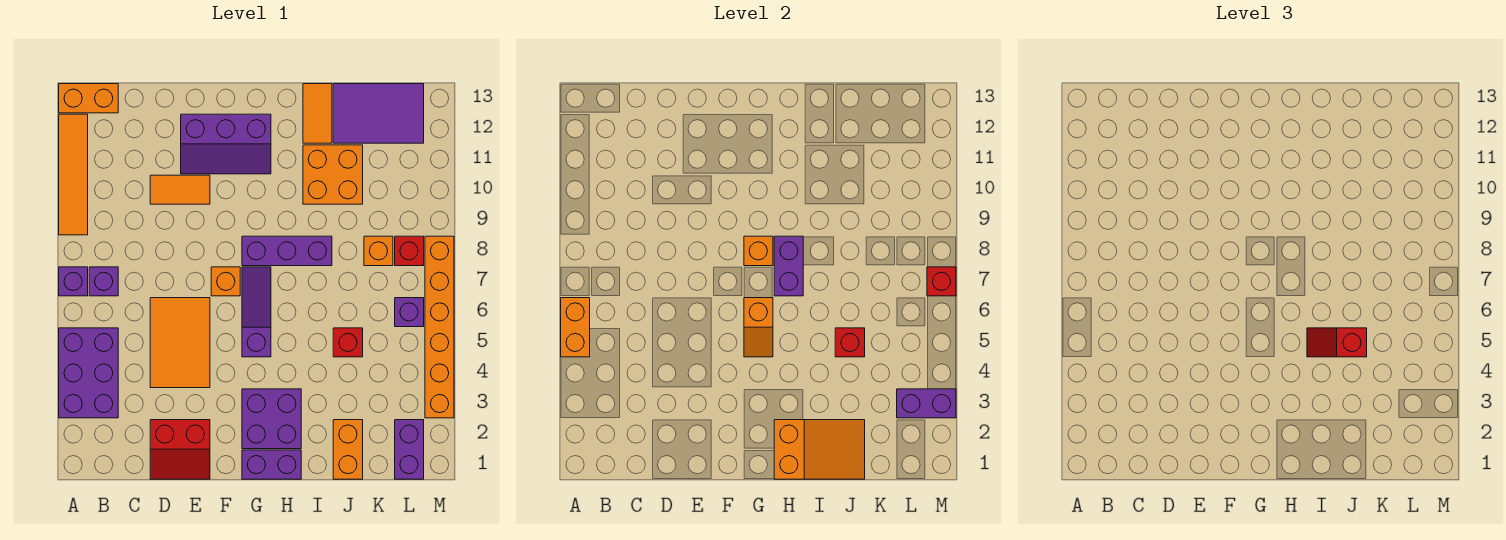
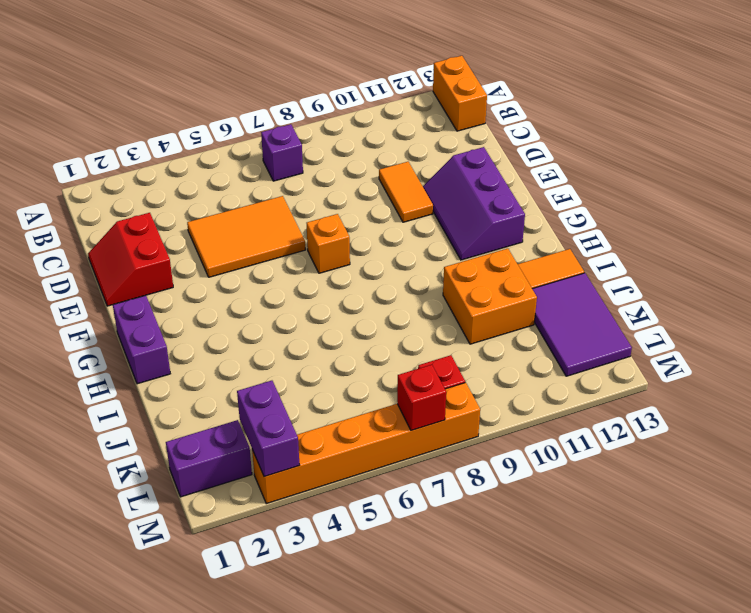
none -> purple 2x3 brick [59,328,118,418]
none -> purple 1x1 brick [59,267,88,296]
none -> orange 1x4 tile [59,114,88,235]
none -> purple 2x2 brick [242,389,301,449]

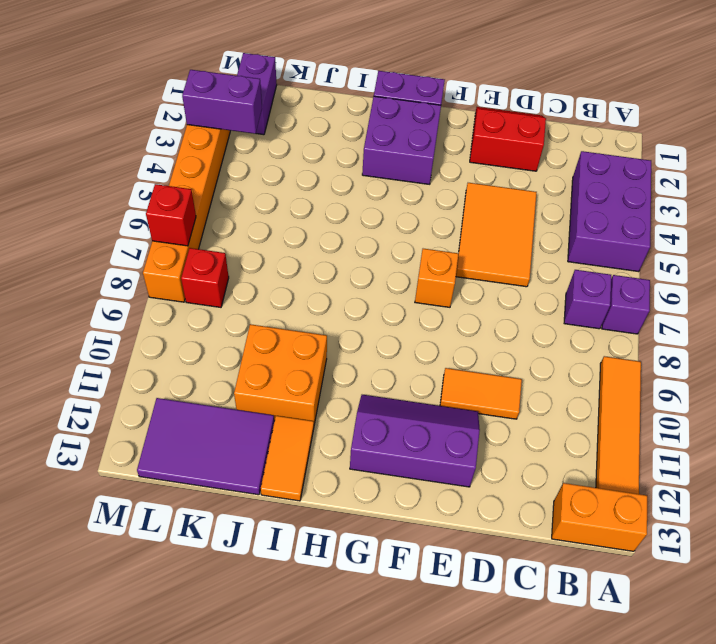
none -> purple 1x3 slope [242,267,271,357]
none -> purple 1x3 brick [242,236,332,266]
none -> orange 1x2 brick [333,420,363,479]
none -> red 1x1 brick [333,328,363,357]

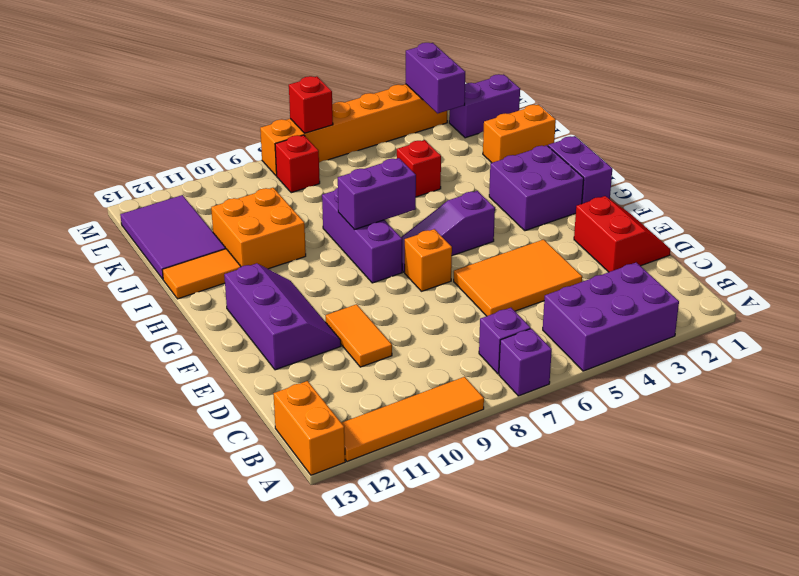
none -> orange 1x1 brick [364,236,393,266]
none -> purple 1x1 brick [395,298,424,327]
none -> orange 1x2 brick [561,298,590,357]
none -> orange 1x2 slope [744,298,773,357]

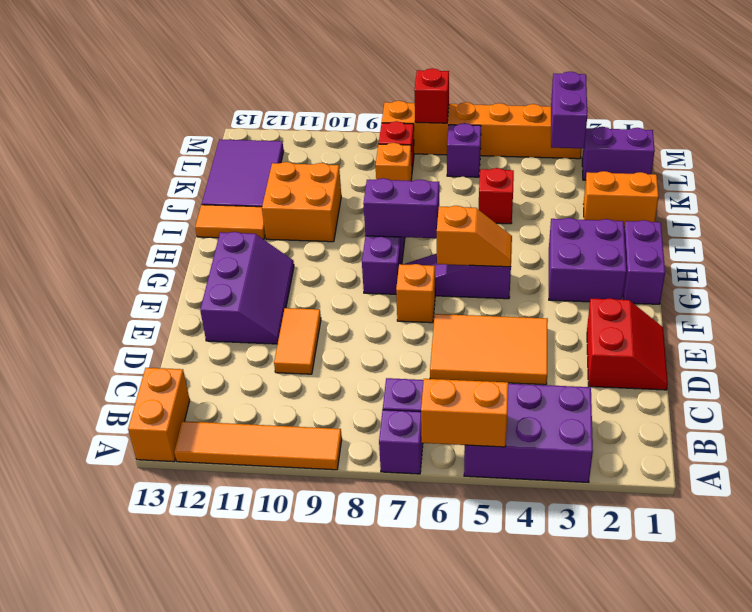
none -> orange 1x1 brick [744,236,773,266]
none -> orange 2x3 slope [774,420,865,479]
none -> red 1x1 brick [835,328,865,357]
none -> red 1x2 slope [1307,328,1367,357]

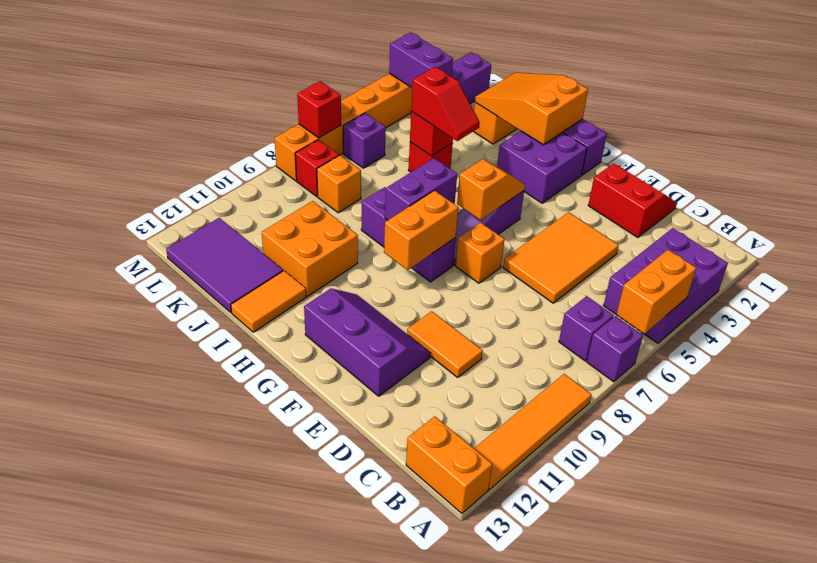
orange 1x2 brick [384,190,459,270] -> orange 1x1 brick [744,236,773,266]

